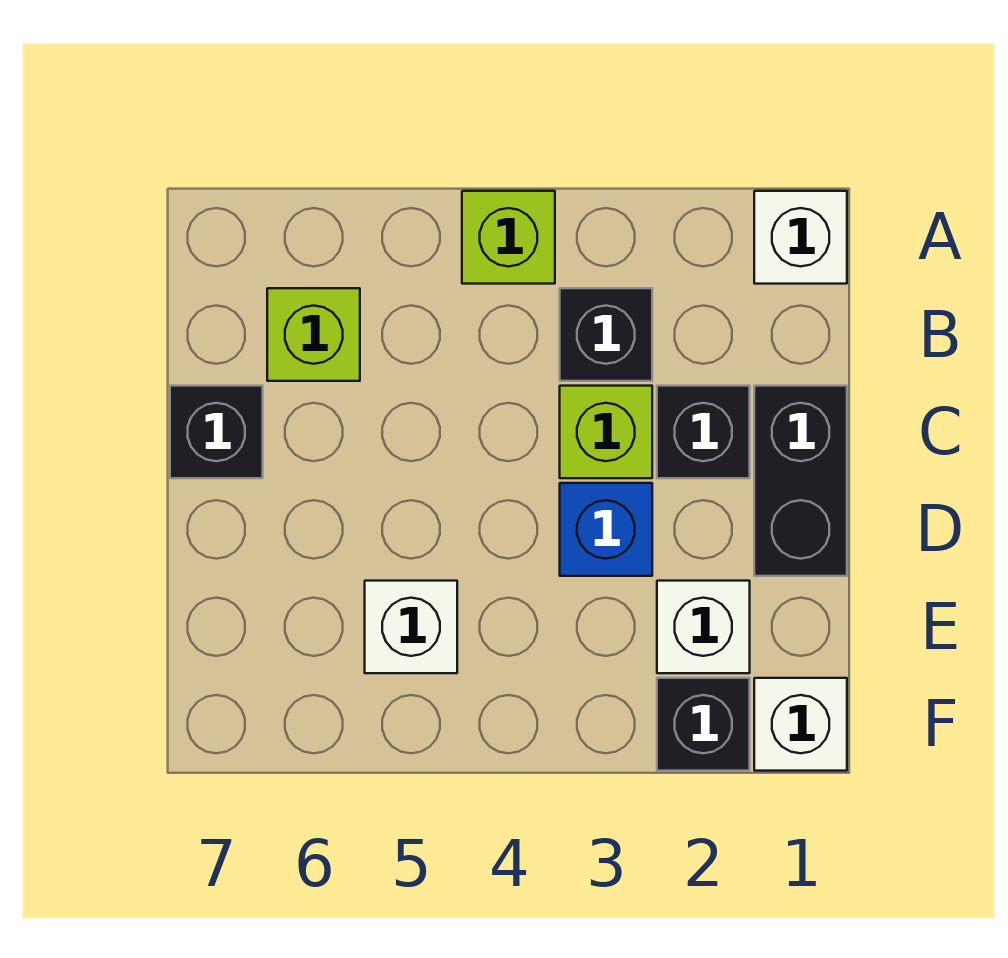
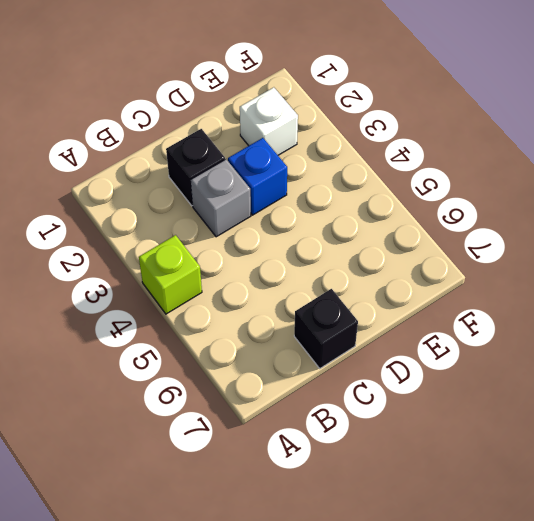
grey 1x1 brick [191,159,251,237] -> lime 1x1 brick [560,386,652,478]
none -> white 1x1 brick [754,191,847,284]
none -> black 1x1 brick [560,288,652,381]
none -> lime 1x1 brick [267,288,360,381]

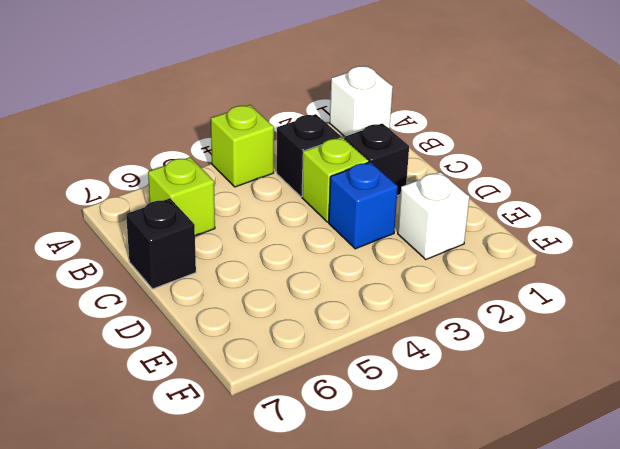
none -> black 1x2 brick [754,386,847,576]
none -> white 1x1 brick [365,581,457,673]
none -> white 1x1 brick [754,678,847,771]

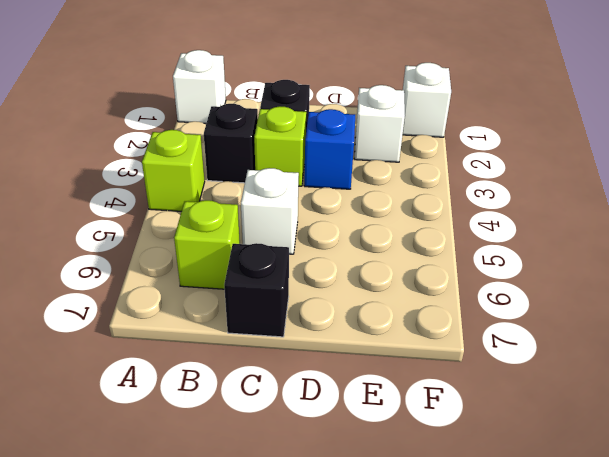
white 1x1 brick [241,168,299,254] -> white 1x1 brick moved to [365,581,457,673]
none -> black 1x2 brick [754,386,847,576]
none -> black 1x1 brick [657,678,750,771]

